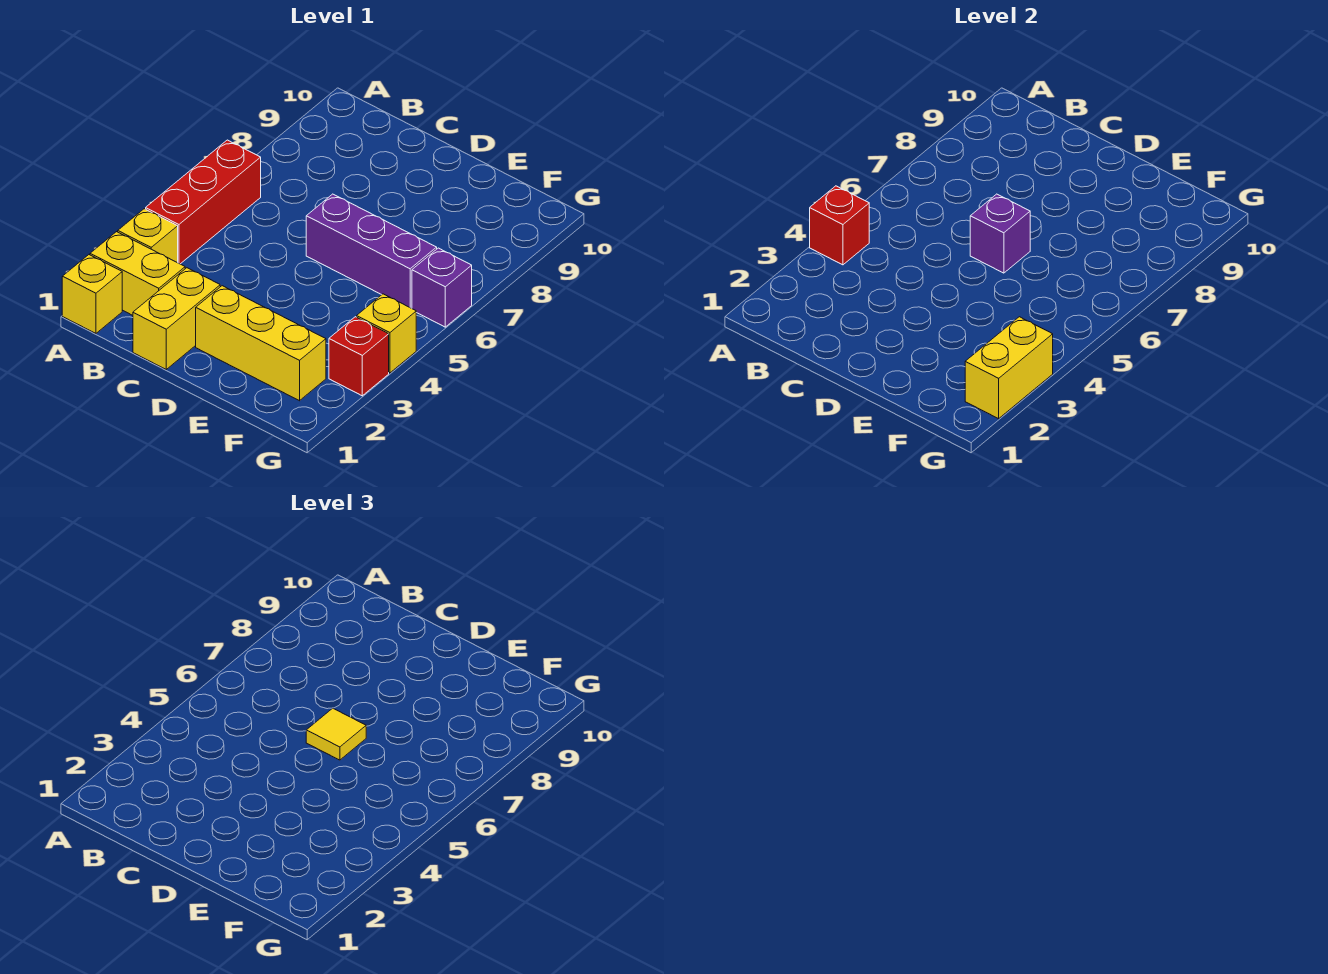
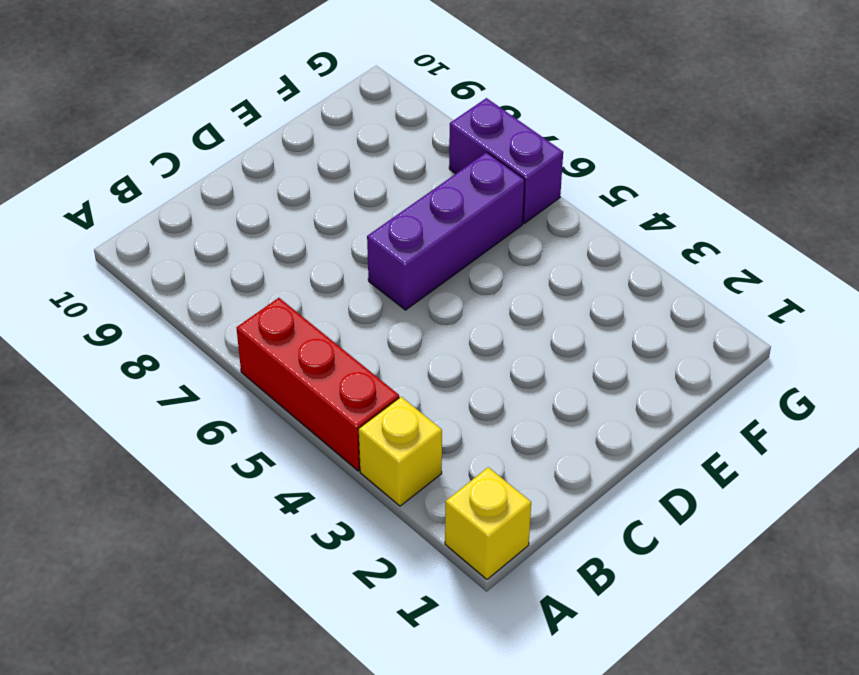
purple 1x2 brick [449,98,563,223] -> purple 1x1 brick [412,248,472,327]
none -> yellow 1x2 brick [90,232,185,315]
none -> yellow 1x2 brick [133,268,220,369]
none -> yellow 1x3 brick [196,286,326,401]

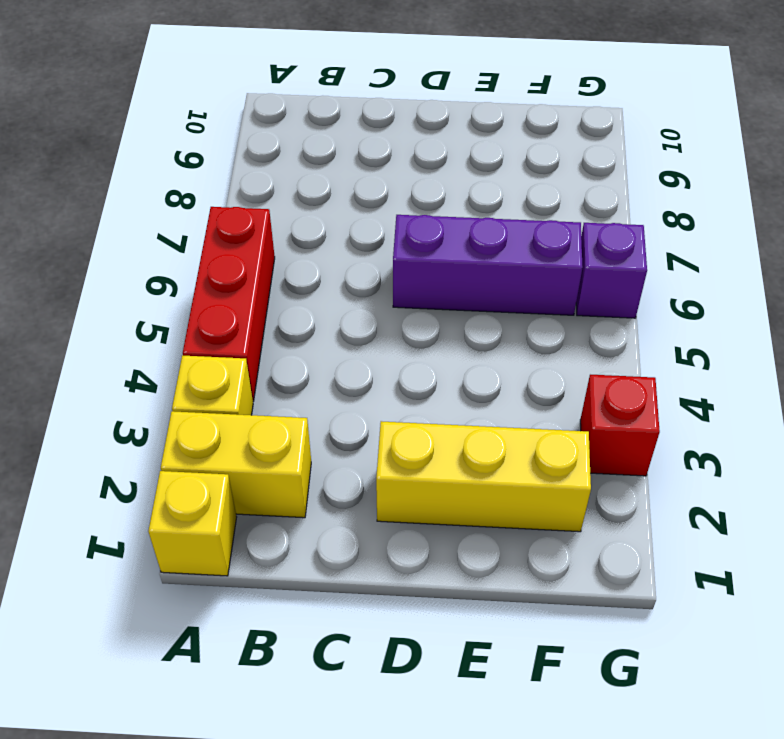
none -> yellow 1x2 brick [133,268,220,369]
none -> yellow 1x1 brick [357,294,416,373]
none -> red 1x1 brick [810,186,869,265]

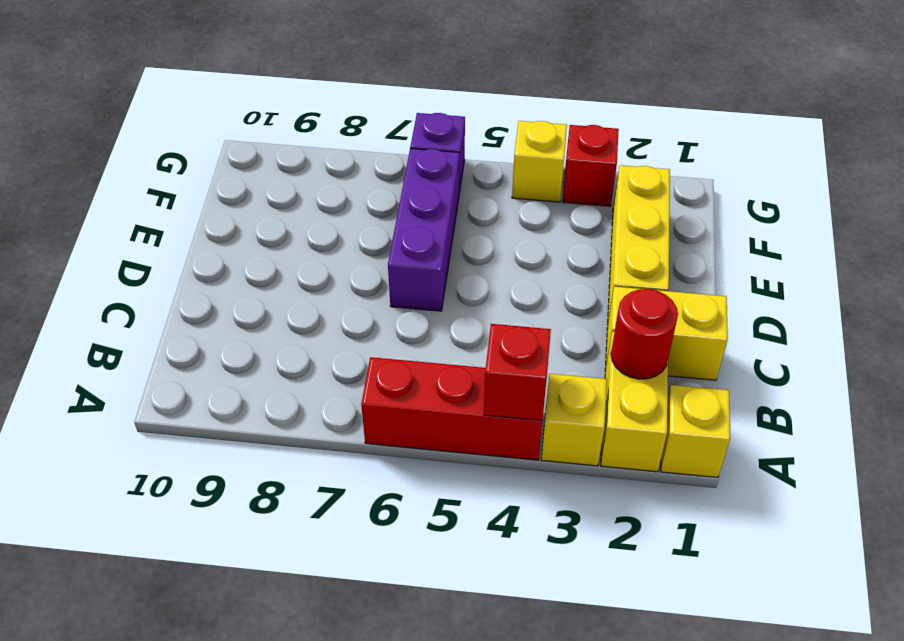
red 1x1 round brick [611,289,678,379] -> none
none -> purple 1x1 brick [970,194,1030,273]
none -> yellow 1x2 brick [965,317,1053,419]
none -> yellow 1x1 tile [306,708,366,760]

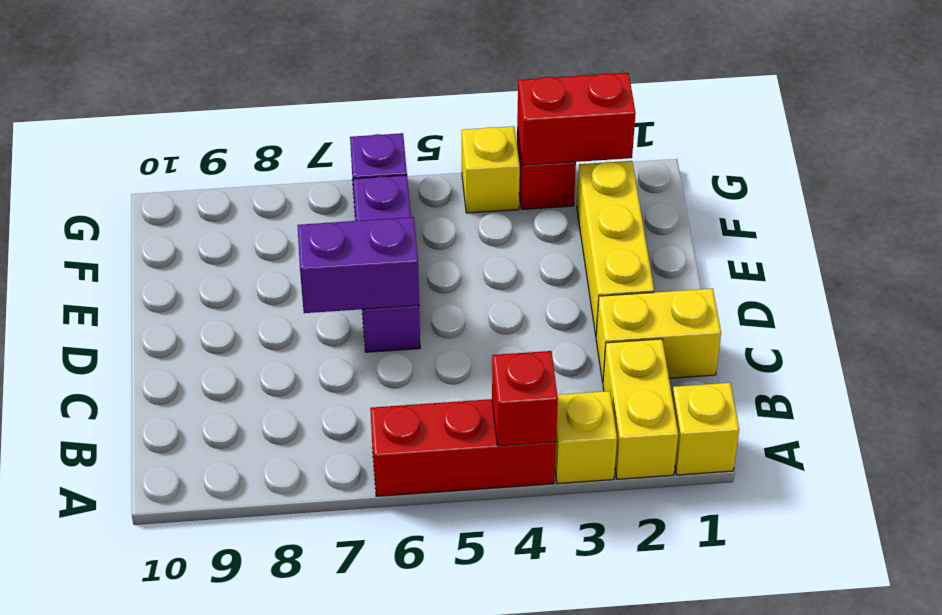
purple 1x2 brick [298,217,419,313] -> purple 1x1 brick [970,194,1030,273]
red 1x2 brick [517,73,636,165] -> yellow 1x2 brick [965,317,1053,419]
none -> yellow 1x1 tile [306,708,366,760]

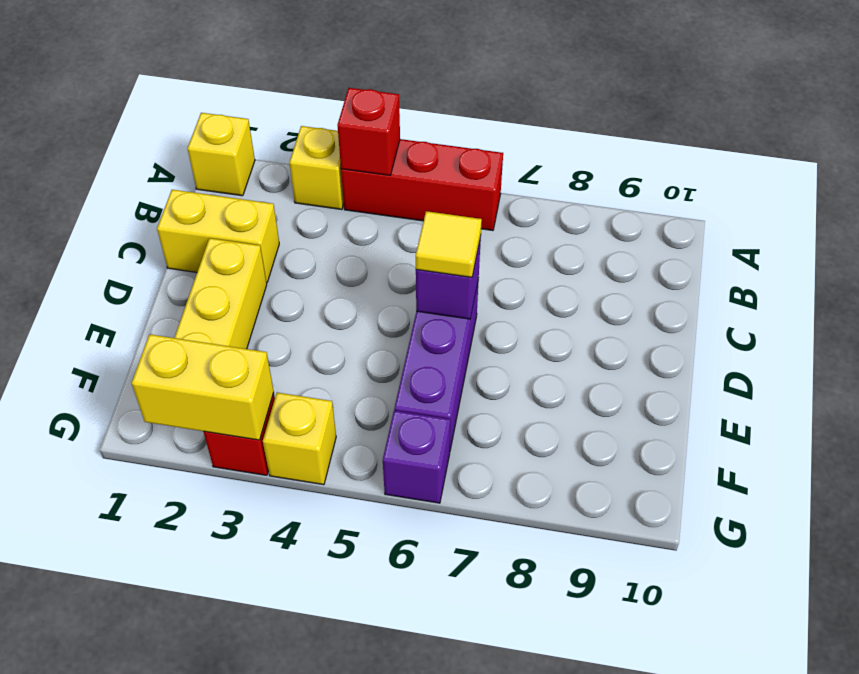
none -> yellow 1x2 brick [90,232,185,315]

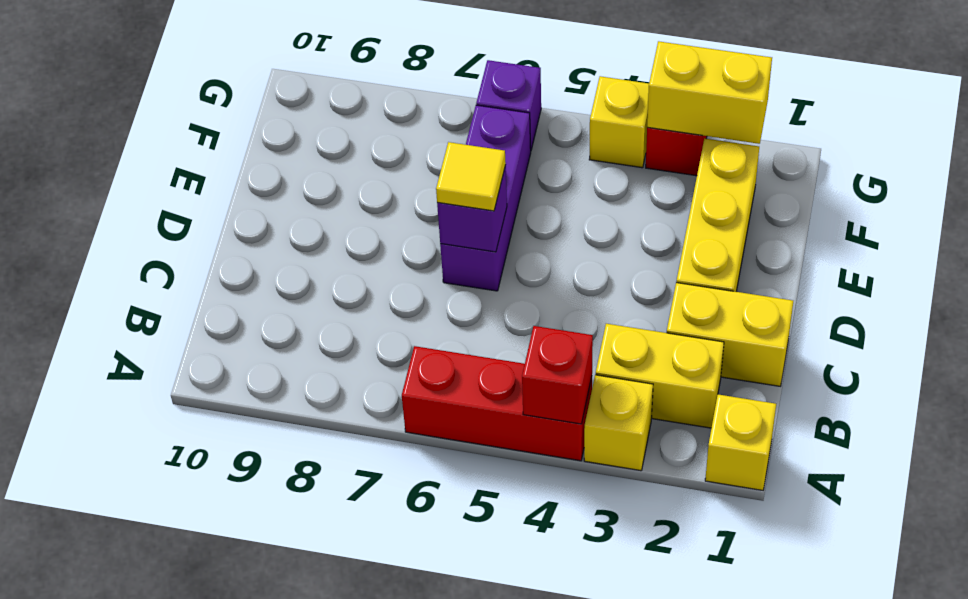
yellow 1x2 brick [596,324,724,428] -> yellow 1x2 brick turned to [90,232,185,315]

